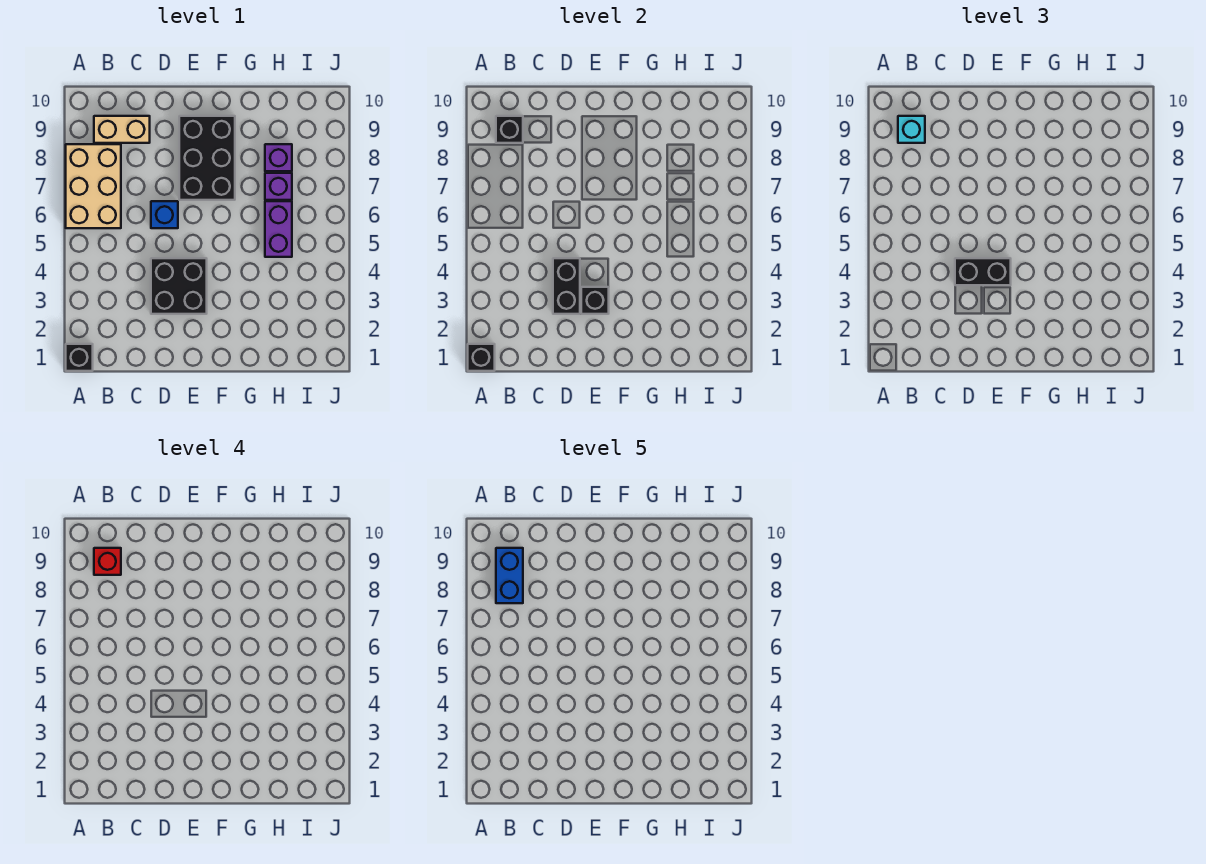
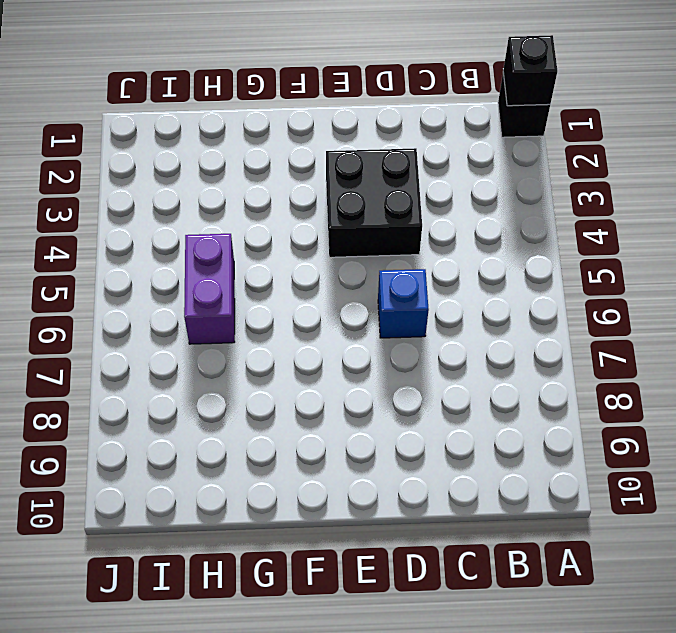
none -> tan 2x3 brick [66,144,121,228]
none -> tan 1x2 brick [94,116,150,143]
none -> black 2x3 brick [179,116,235,200]

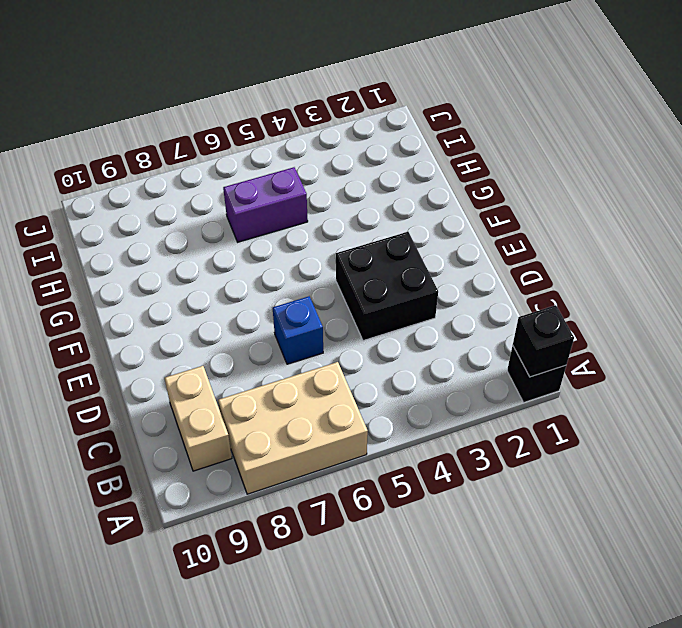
none -> black 2x3 brick [179,116,235,200]
none -> purple 1x1 brick [265,173,292,200]
none -> purple 1x1 brick [265,144,292,171]

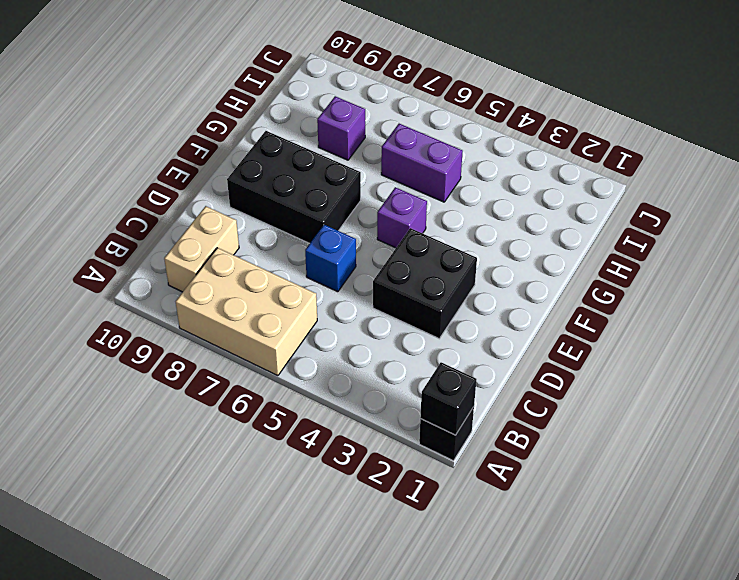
purple 1x1 brick [377,187,427,248] -> purple 1x1 brick moved to [265,173,292,200]
none -> black 1x1 brick [496,116,523,143]
none -> black 1x2 brick [553,258,580,314]
none -> black 1x1 brick [581,287,609,314]

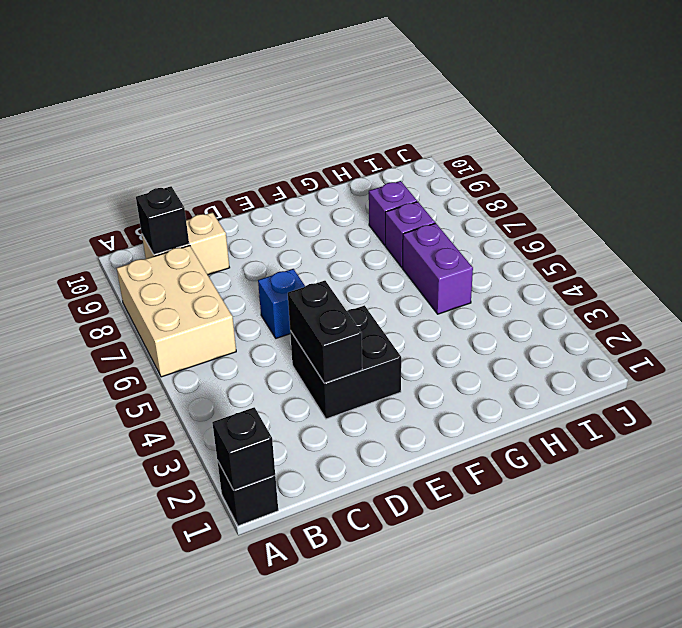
none -> black 2x3 brick [179,116,235,200]
none -> black 1x1 brick [581,287,609,314]
none -> cyan 1x1 brick [898,116,925,143]

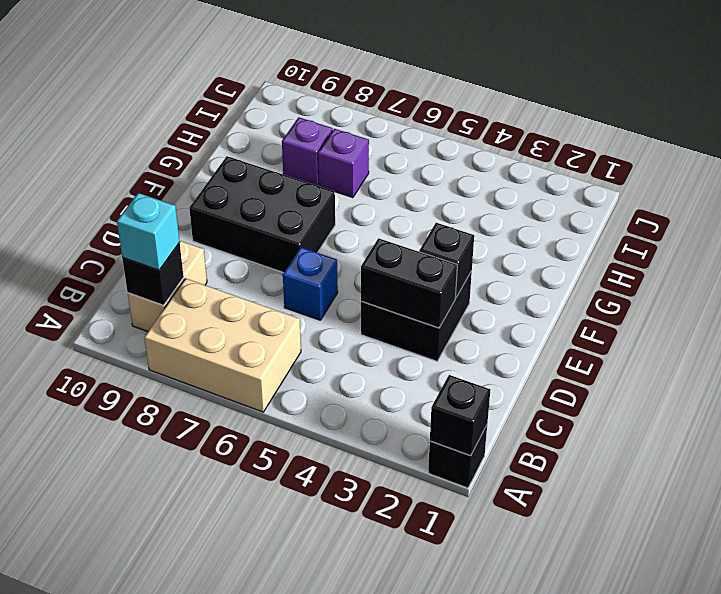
none -> purple 1x2 brick [265,201,292,257]
none -> black 1x2 brick [955,258,1011,285]
none -> red 1x1 brick [94,548,121,575]

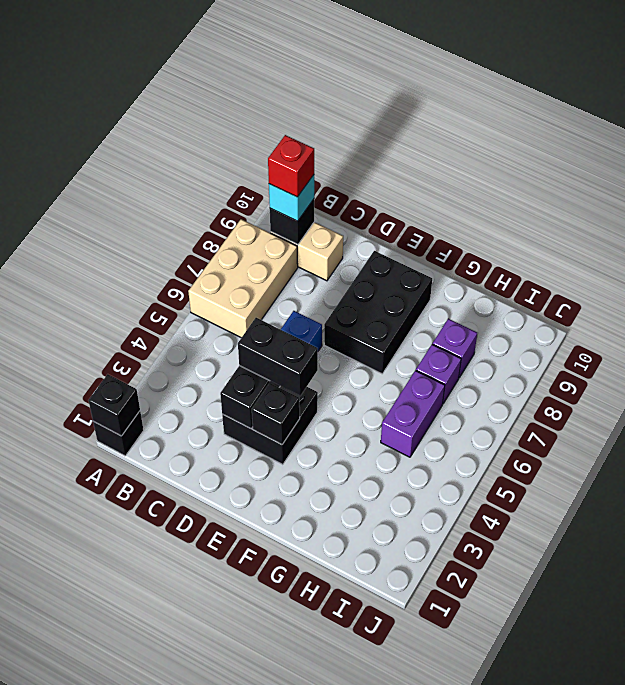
none -> blue 1x2 brick [496,548,523,603]

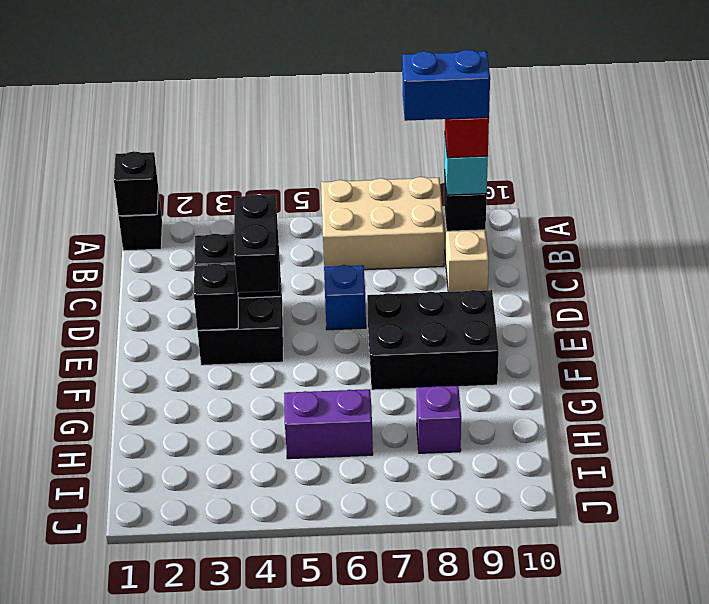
none -> purple 1x1 brick [265,173,292,200]

